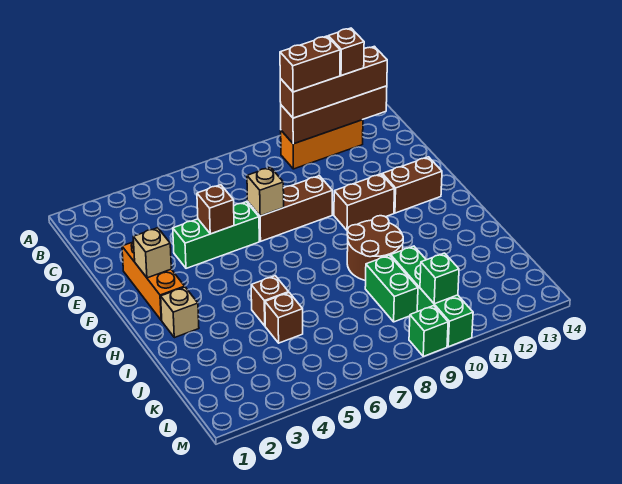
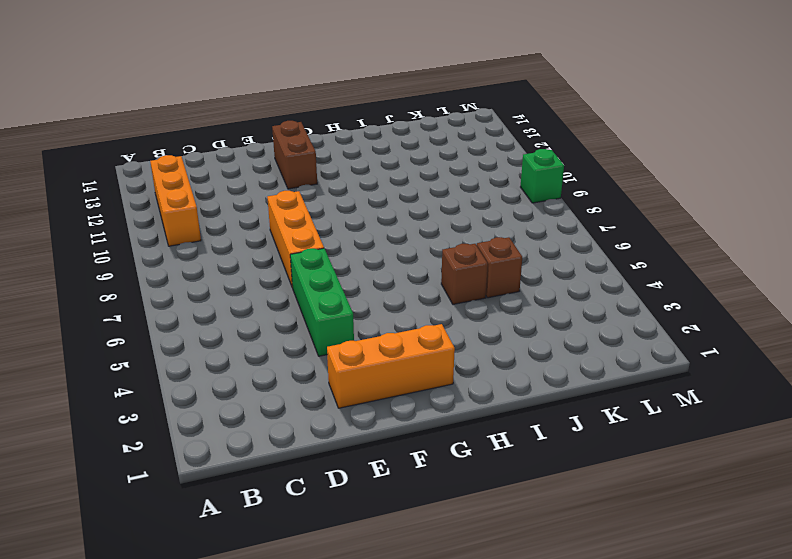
orange 1x3 brick [267,191,324,288] -> brown 1x3 brick [248,176,332,241]
none -> brown 1x2 brick [334,174,394,230]
none -> tan 1x1 brick [161,287,199,338]
none -> brown 2x2 round brick [347,216,403,281]

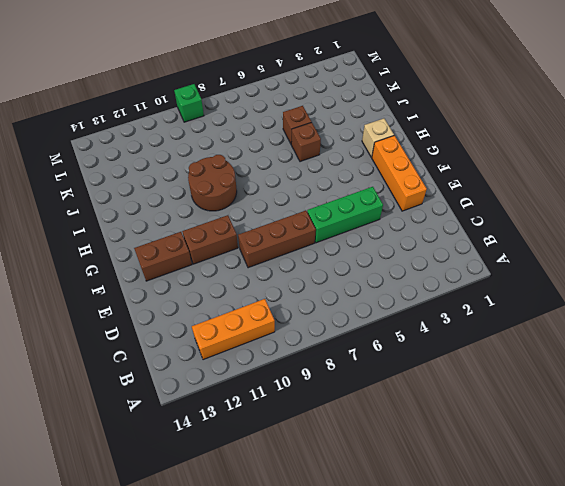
none -> green 1x2 brick [365,255,418,322]
none -> green 1x4 brick [391,246,473,347]
none -> brown 1x4 brick [281,86,387,144]

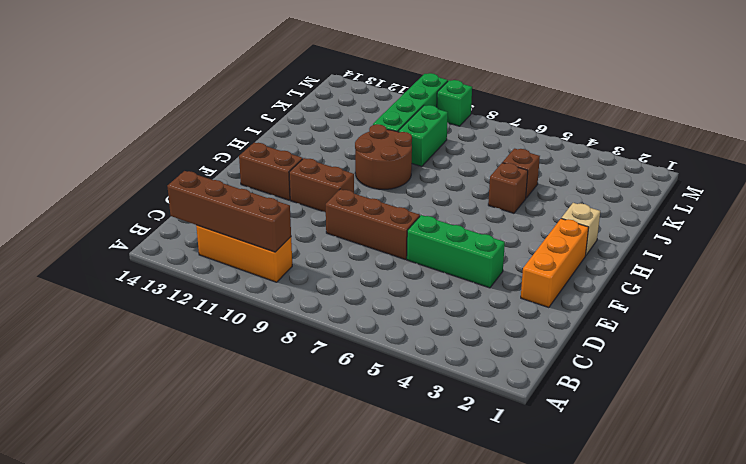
none -> brown 1x1 brick [197,185,234,234]
none -> tan 1x1 brick [247,167,284,216]
none -> tan 1x1 brick [133,228,171,278]

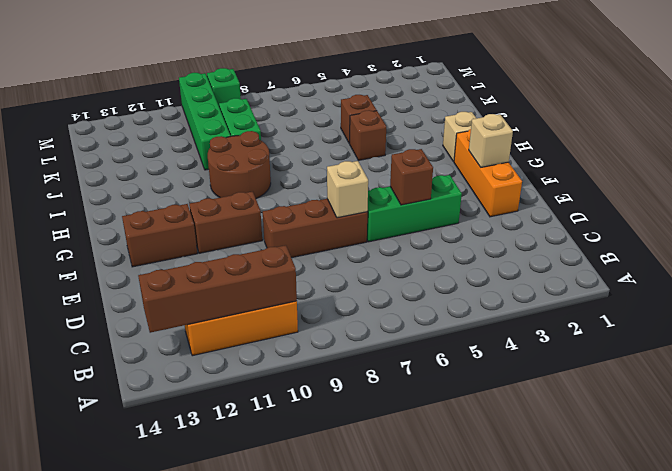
none -> green 1x1 brick [420,253,459,304]
none -> brown 1x4 brick [280,46,387,118]
none -> brown 1x2 brick [280,36,340,92]

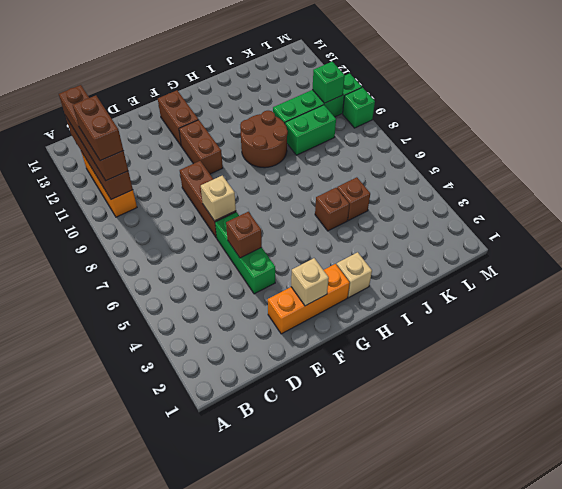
none -> brown 1x1 brick [328,28,364,76]

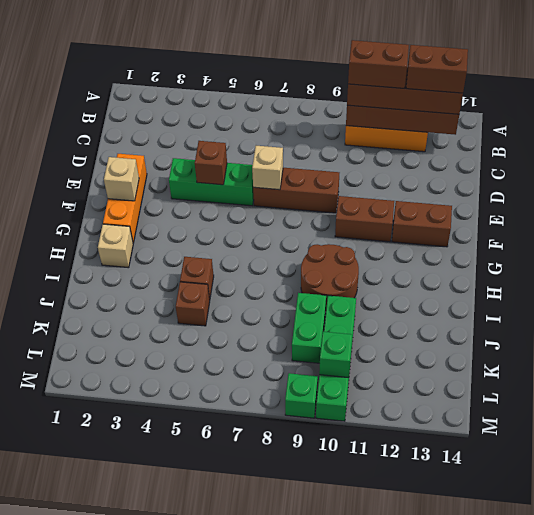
brown 1x2 brick [406,45,468,93] -> brown 1x1 brick [328,28,364,76]

